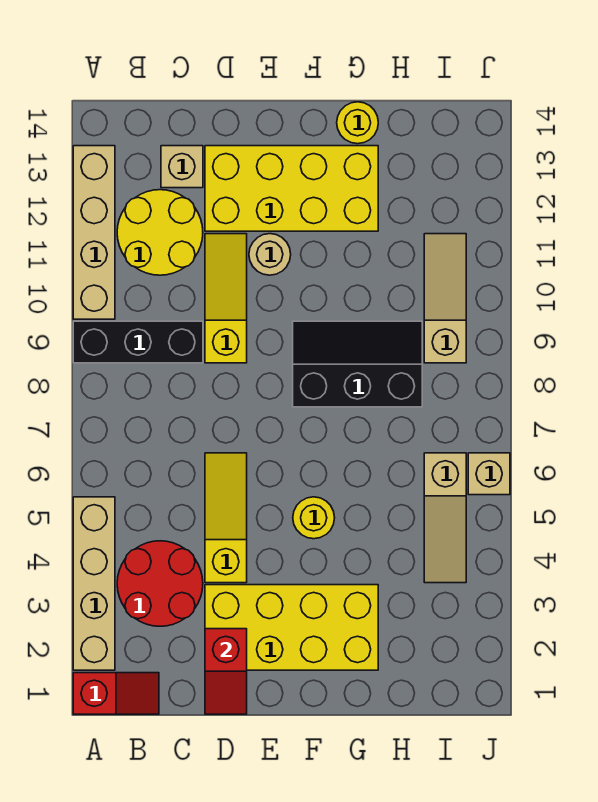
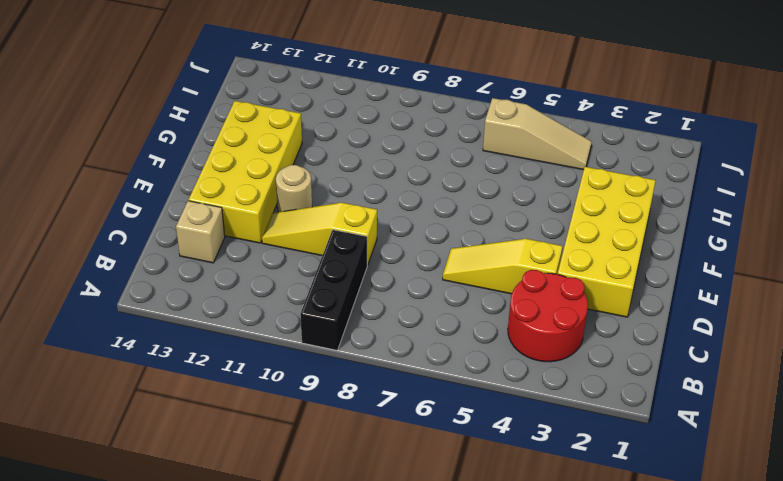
none -> red 1x2 slope [73,673,159,714]
none -> tan 1x4 brick [73,497,115,670]
none -> tan 1x4 brick [73,146,115,319]

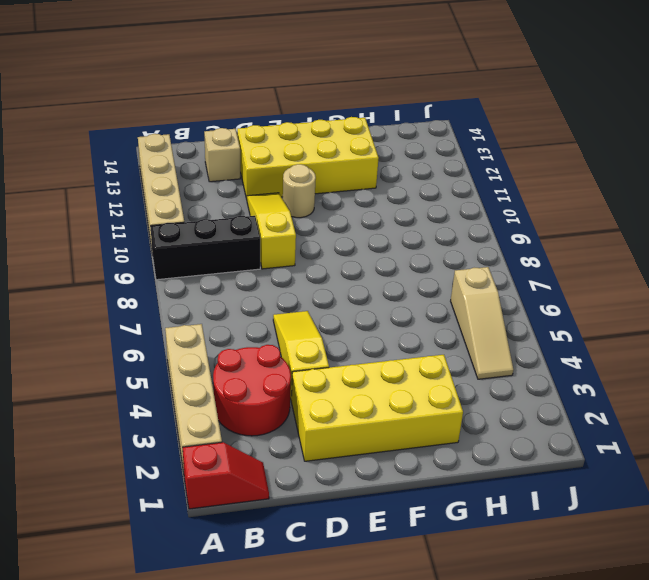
none -> yellow 2x2 round brick [117,190,203,275]
none -> yellow 1x1 round brick [293,497,335,539]
none -> black 2x3 slope [293,321,422,407]

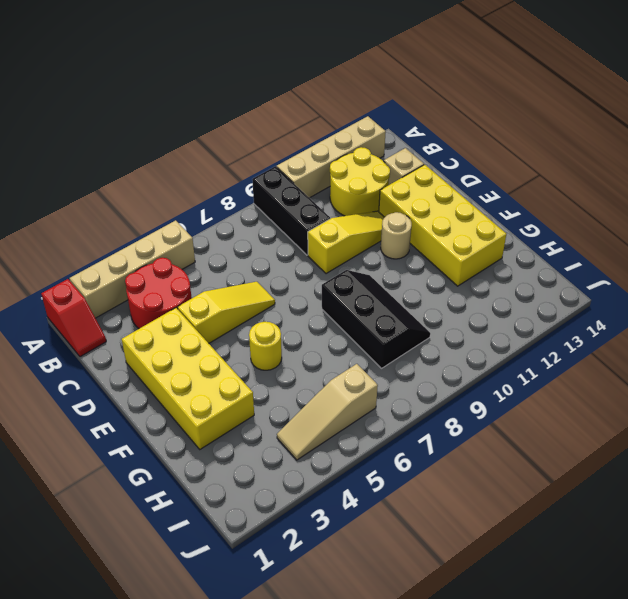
none -> yellow 1x1 round brick [337,102,378,144]
none -> tan 1x3 slope [424,234,466,363]
none -> tan 1x1 brick [468,453,510,495]

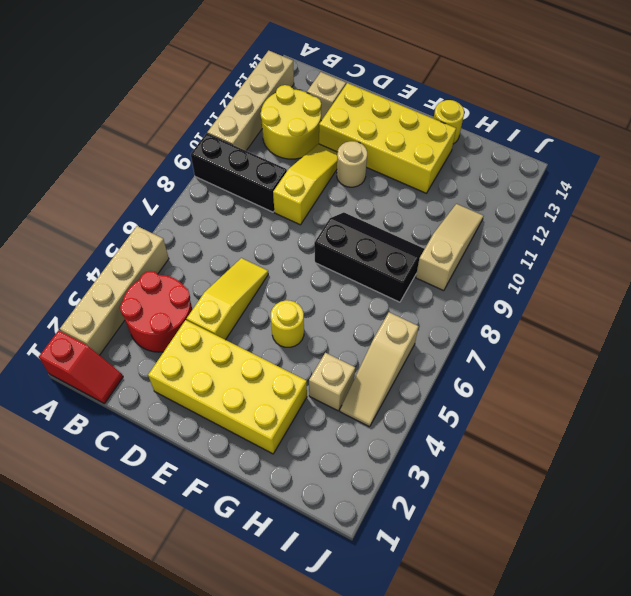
tan 1x1 brick [309,353,355,411] -> tan 1x1 brick moved to [468,453,510,495]
none -> red 1x2 slope [205,629,247,714]

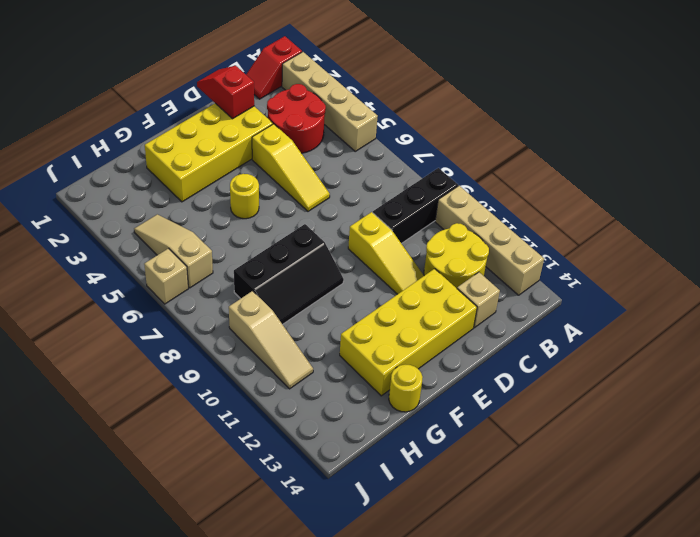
none -> tan 1x1 round brick [249,234,291,275]

